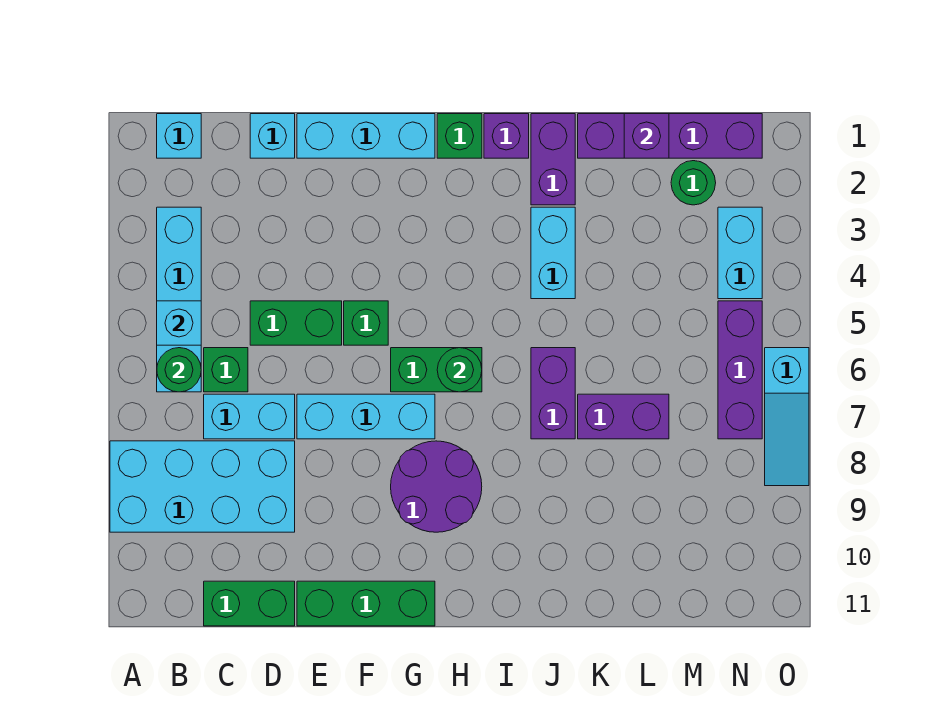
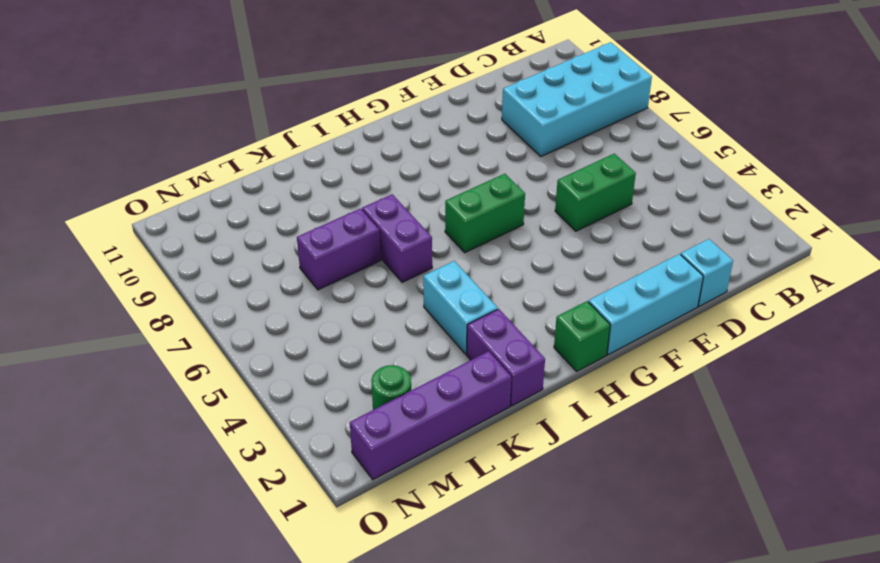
none -> cyan 1x1 brick [157,114,201,158]
none -> cyan 1x4 brick [157,207,201,392]
none -> green 1x1 brick [204,348,248,392]

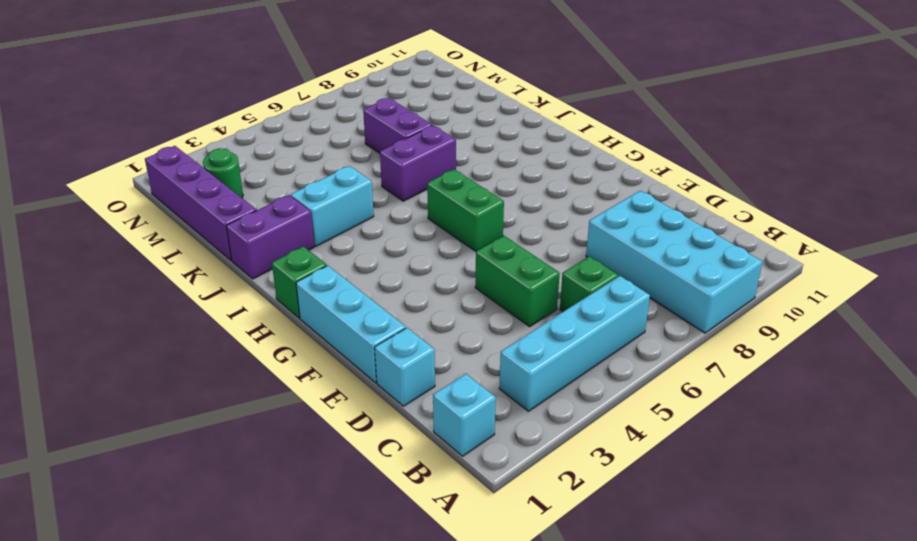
none -> cyan 1x2 brick [204,394,295,439]
none -> green 1x2 brick [204,581,295,626]
none -> cyan 1x3 brick [297,394,435,439]

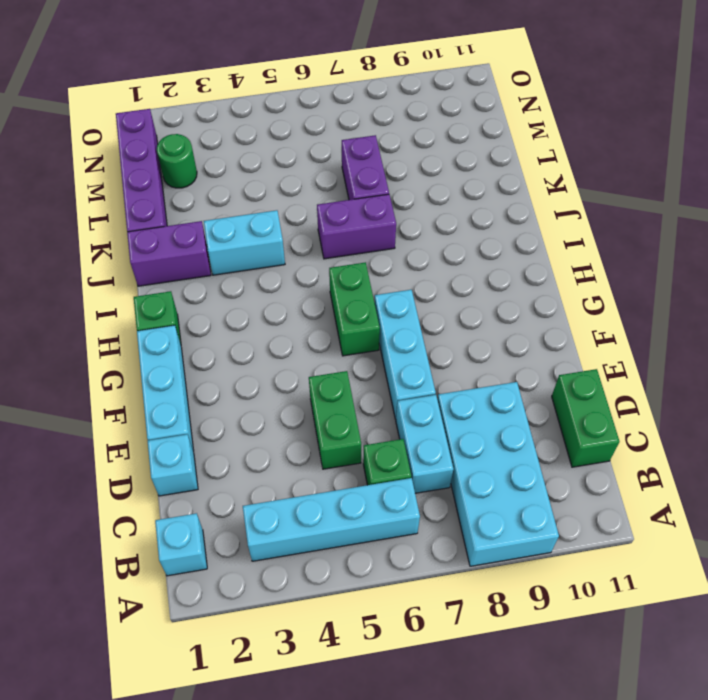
none -> green 1x3 brick [297,581,435,626]
none -> green 1x1 brick [344,301,388,345]
none -> purple 2x2 round brick [391,441,482,532]

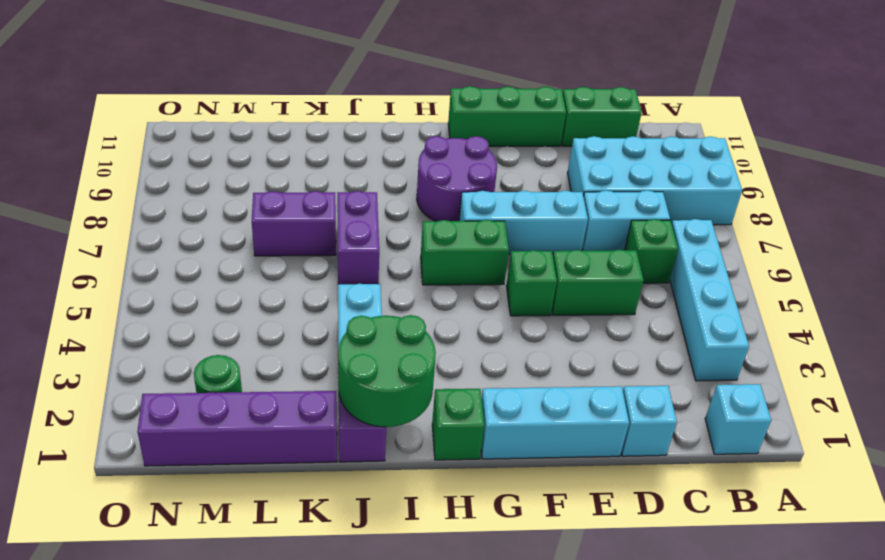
green 2x2 round brick [338,315,436,427] -> none
none -> purple 1x1 brick [484,114,529,158]
none -> cyan 1x2 brick [718,207,762,299]
none -> purple 1x3 brick [718,301,762,439]

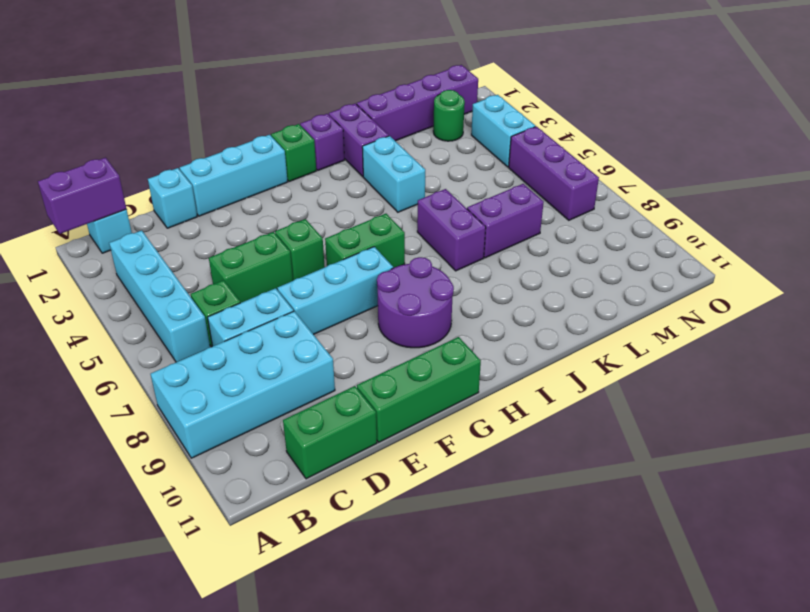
purple 1x2 brick [38,158,126,234] -> none
none -> cyan 1x3 slope [765,348,809,486]
none -> cyan 1x1 brick [157,301,201,345]
none -> green 1x1 round brick [157,348,201,392]

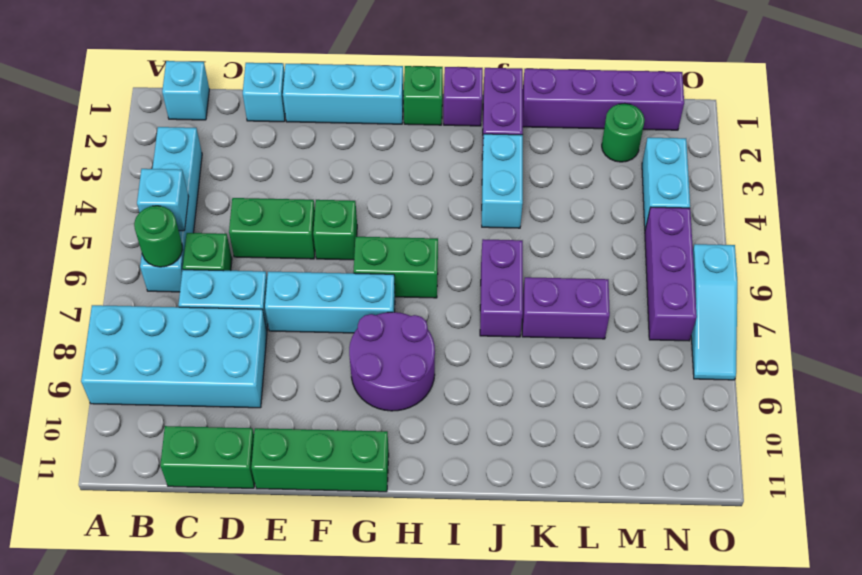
none -> green 1x1 round brick [437,348,482,392]
none -> purple 1x1 brick [624,114,669,158]

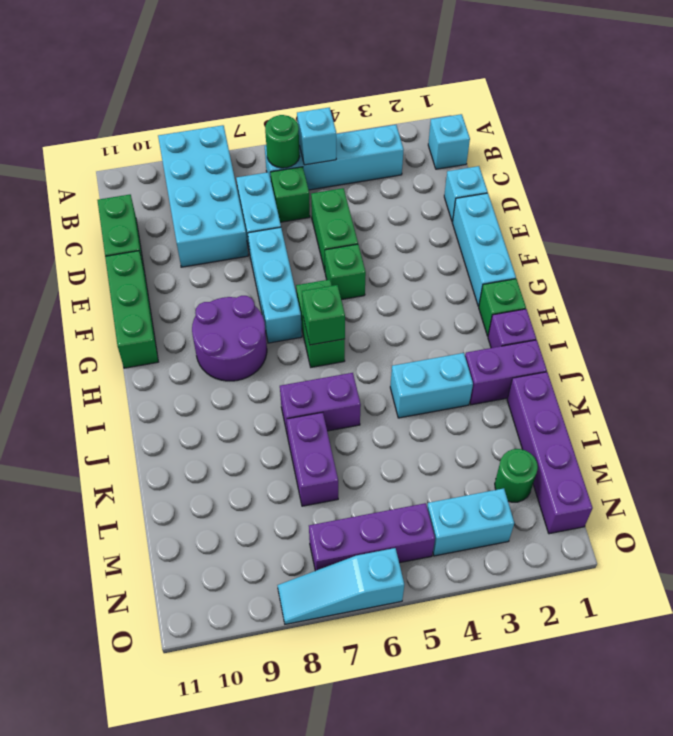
green 1x1 brick [302,285,345,345] -> green 1x1 round brick [437,348,482,392]
none -> purple 1x1 brick [624,114,669,158]

